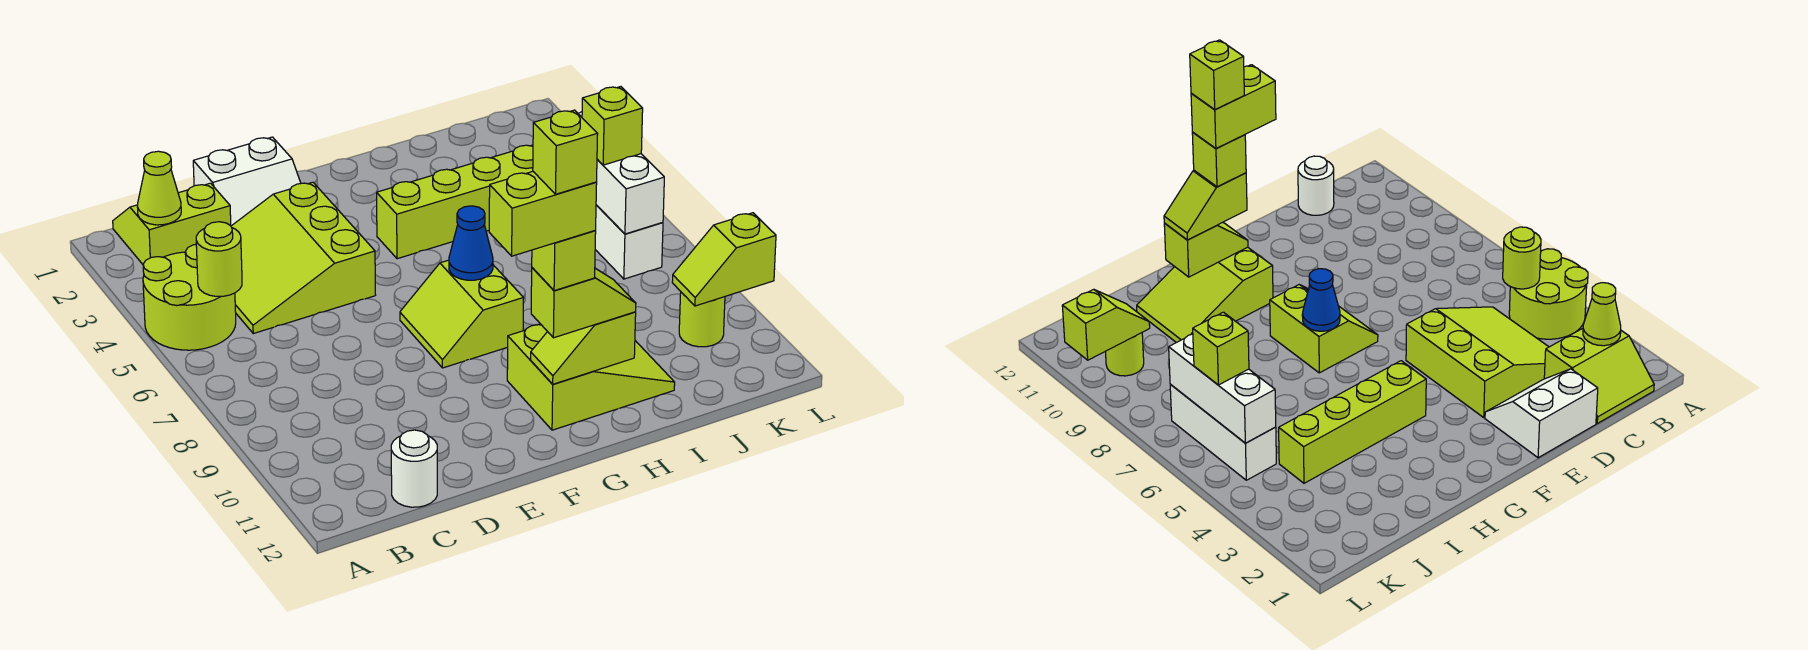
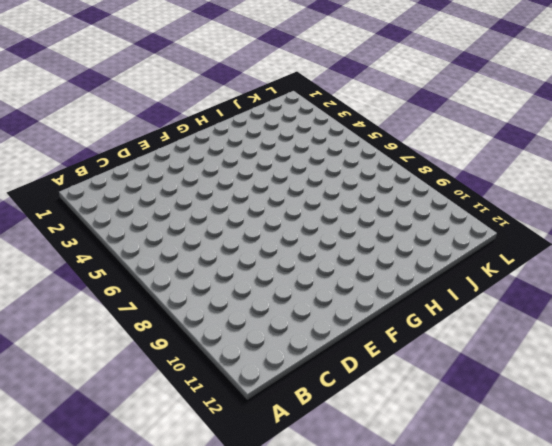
none -> lime 2x2 round brick [143,244,236,350]
none -> lime 2x2 slope [113,183,231,264]
none -> lime 3x3 slope [231,182,375,334]

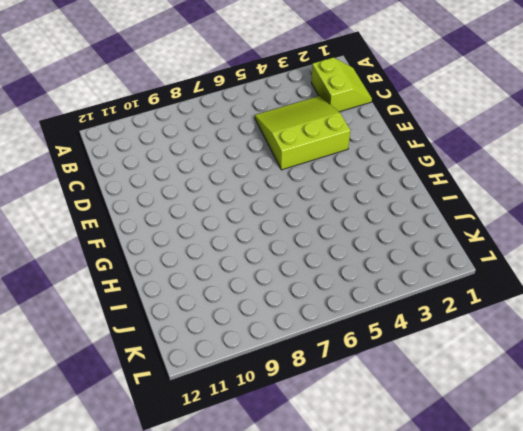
none -> lime 2x2 round brick [143,244,236,350]
none -> white 1x1 round brick [391,430,437,507]
none -> white 2x2 slope [193,137,301,226]

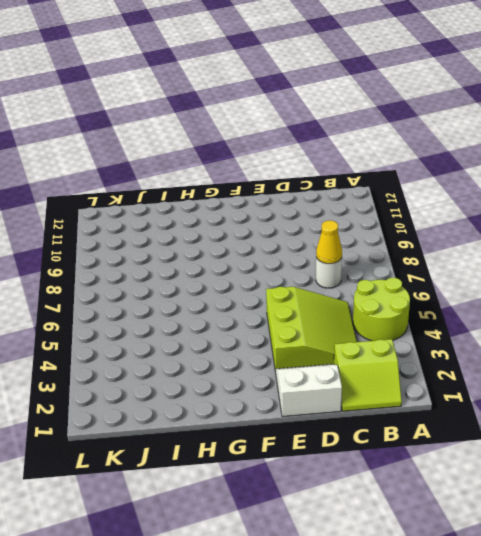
white 1x1 round brick [316,258,342,288] -> white 1x1 round brick moved to [391,430,437,507]
yellow 1x1 cone [316,220,342,264] -> none
none -> lime 2x2 slope [400,260,524,368]
none -> lime 1x4 brick [377,145,533,259]
none -> lime 2x3 slope [507,325,675,430]

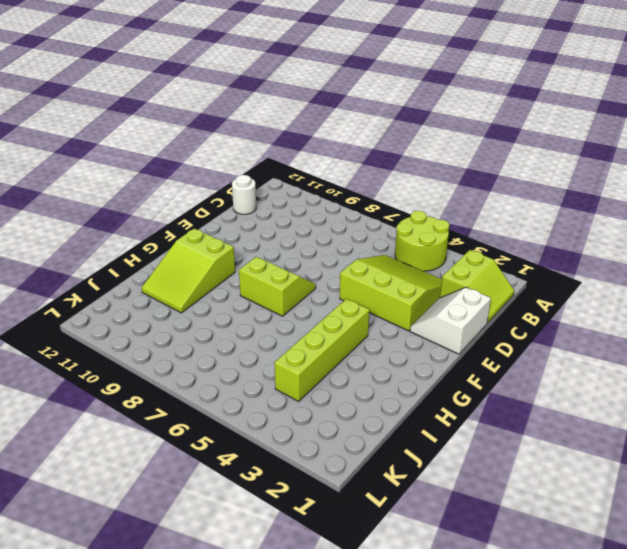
none -> white 1x3 brick [595,205,663,279]
none -> lime 1x1 round brick [679,292,725,347]
none -> lime 1x1 cone [138,151,181,225]

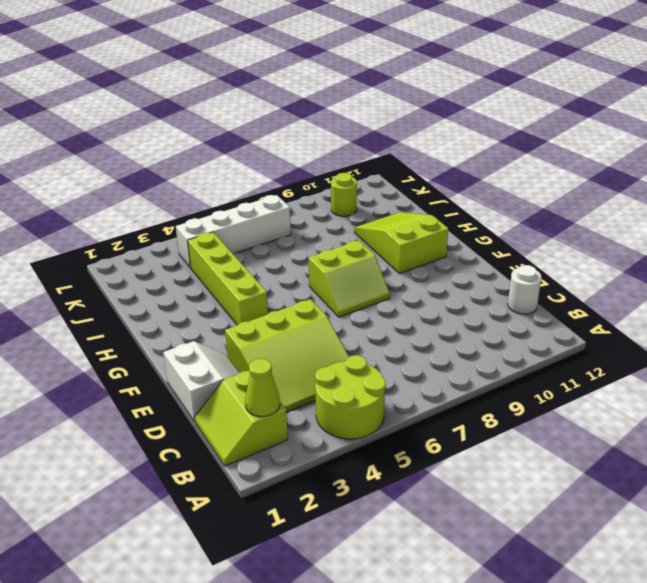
white 1x4 brick [176,195,291,268] -> white 1x3 brick [595,205,663,279]
none -> lime 1x1 round brick [196,222,242,296]
none -> blue 1x1 cone [449,206,493,280]
none -> lime 1x2 slope [531,312,636,384]

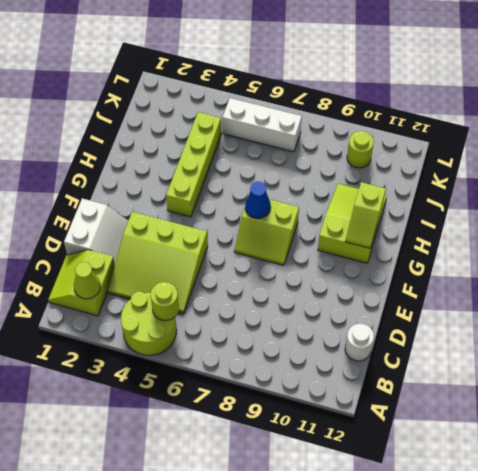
none -> white 1x3 brick [578,112,664,234]
none -> lime 1x2 slope [672,213,776,306]
none -> lime 1x2 slope [531,268,636,338]

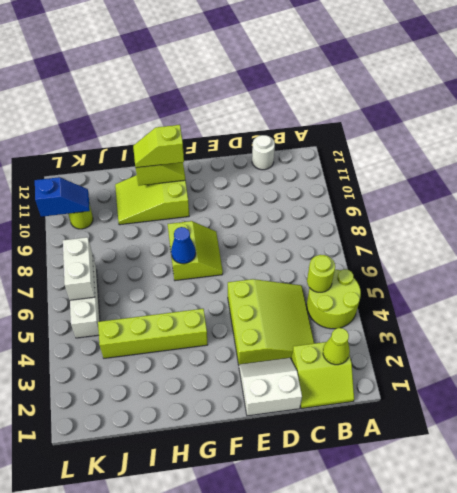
white 1x2 brick [63,237,95,300] -> white 1x3 brick [578,112,664,234]
blue 1x2 slope [35,177,90,217] -> lime 1x2 slope [672,213,776,306]
none -> lime 1x1 brick [582,87,643,165]
none -> lime 1x1 brick [532,231,596,291]
none -> lime 1x2 brick [489,172,597,256]

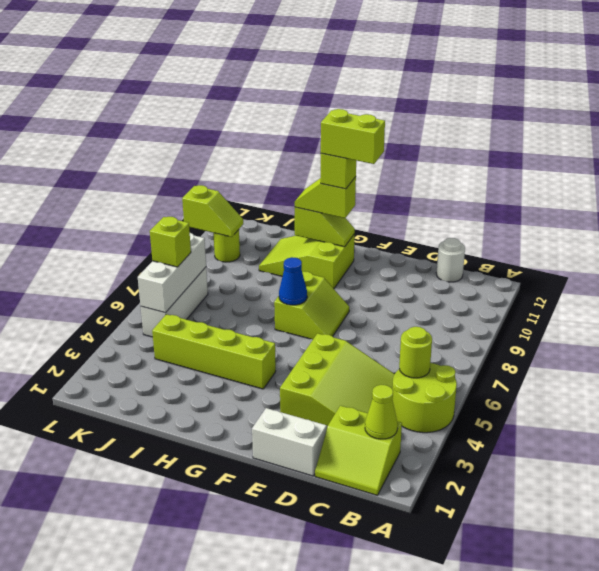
none -> lime 1x1 brick [533,110,598,194]

